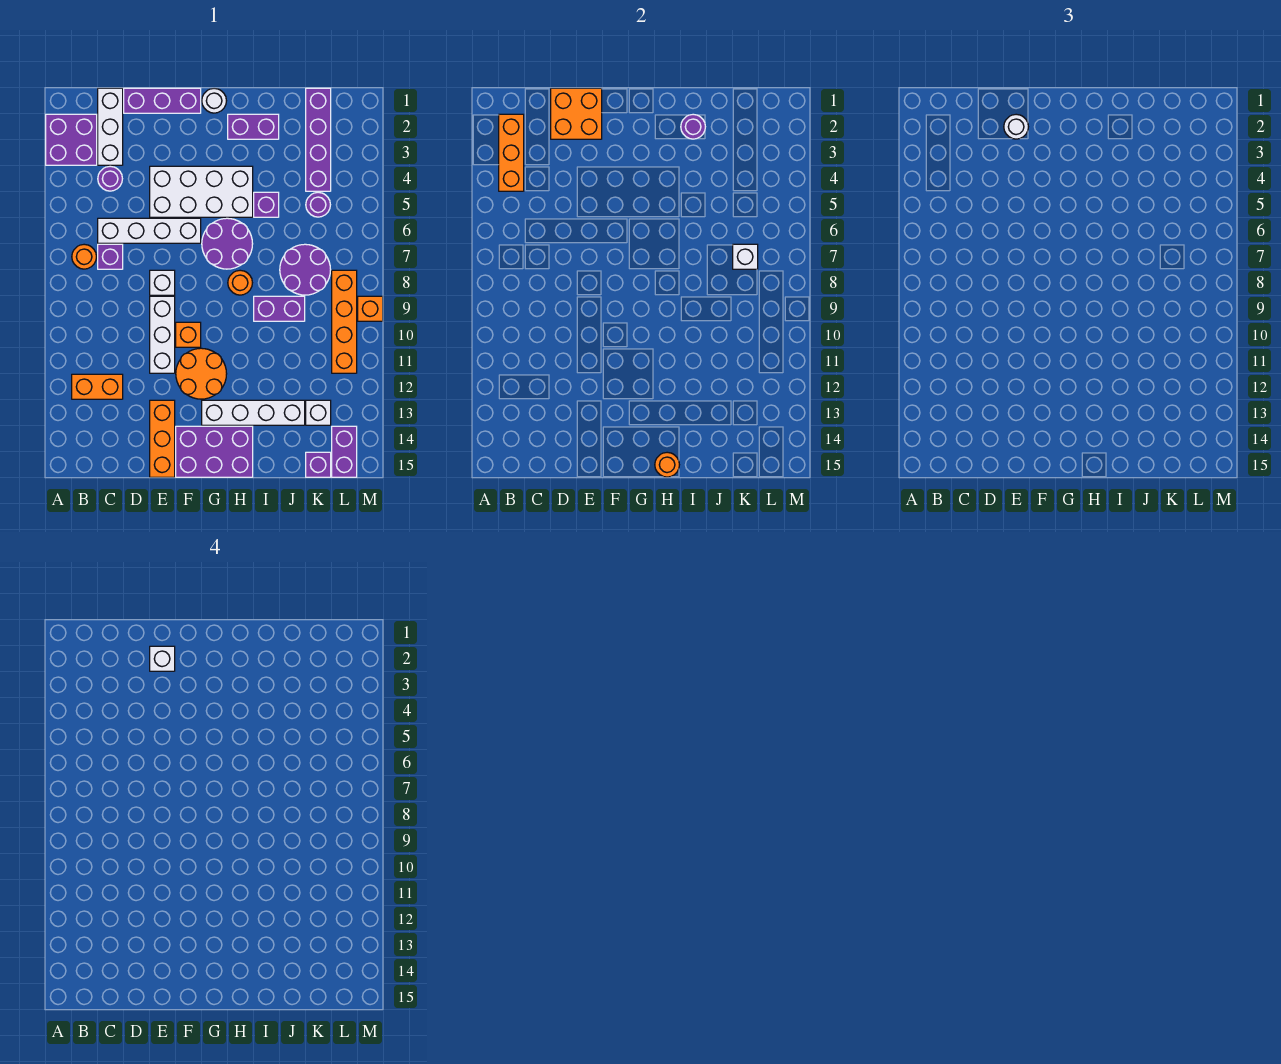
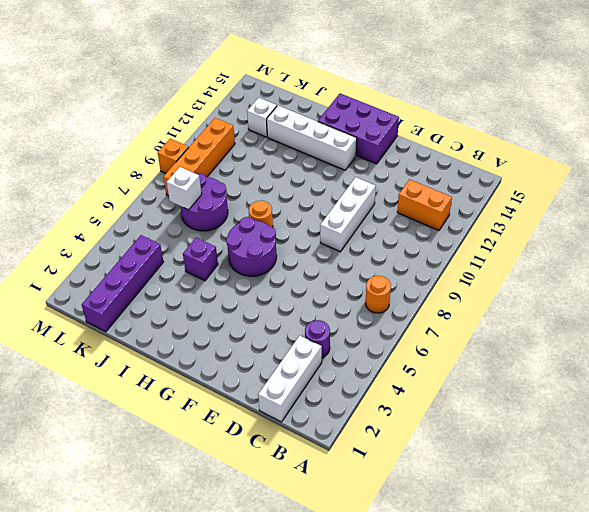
none -> purple 2x2 brick [46,114,97,165]
none -> white 1x4 brick [98,218,201,243]
none -> purple 1x1 brick [98,244,123,269]
none -> purple 1x3 brick [124,88,201,113]

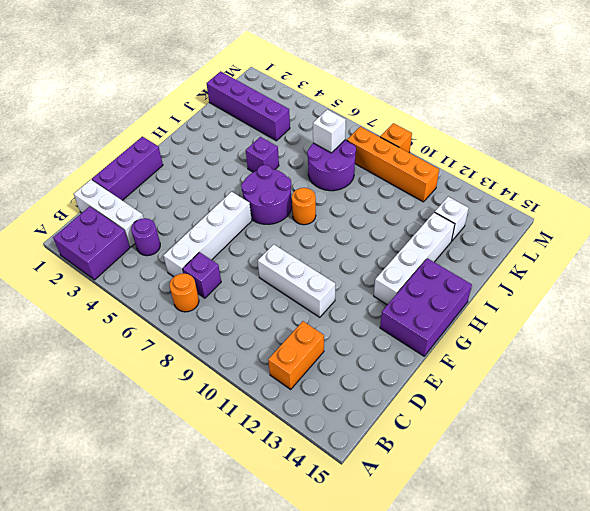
none -> white 2x4 brick [150,166,253,217]
none -> white 1x1 brick [150,270,175,295]
none -> orange 1x3 brick [150,400,175,477]
none -> orange 1x1 brick [176,322,201,347]

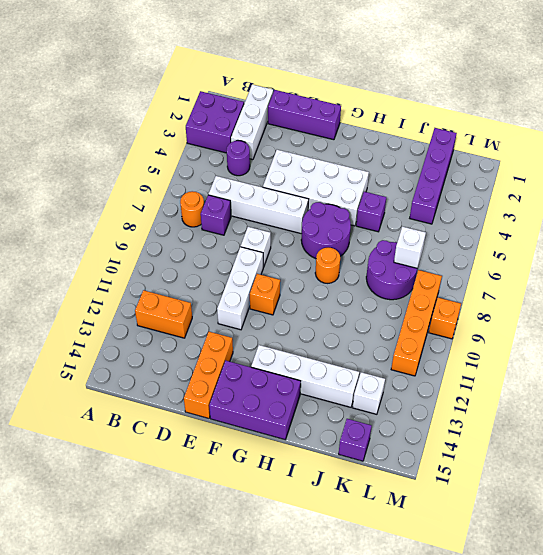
none -> orange 2x2 round brick [176,348,227,399]
none -> white 1x1 round brick [202,88,226,113]
none -> purple 1x2 brick [228,114,279,139]
none -> purple 1x2 brick [254,296,305,321]

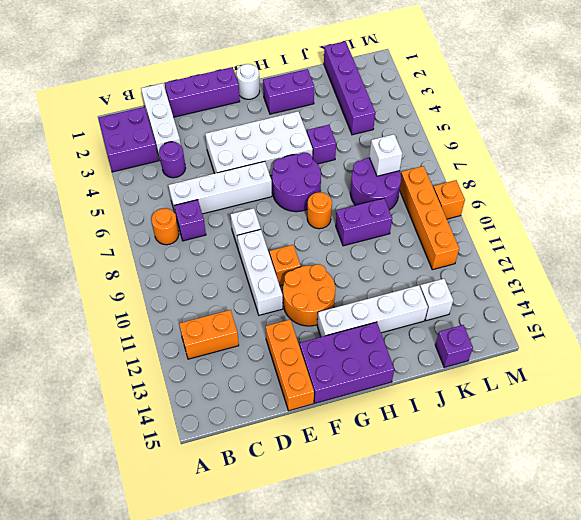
none -> purple 1x1 round brick [306,192,330,217]
none -> purple 1x2 brick [332,426,357,477]
none -> orange 1x3 brick [499,114,524,191]
none -> orange 2x2 brick [551,88,602,139]

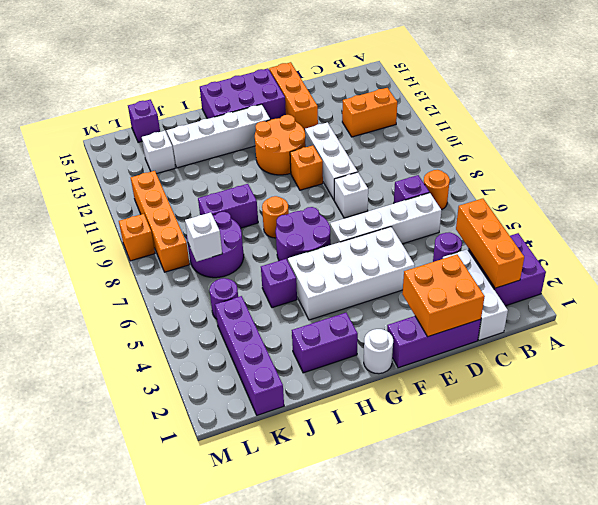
none -> purple 1x2 brick [332,426,357,477]
none -> orange 1x1 round brick [655,452,679,477]
none -> purple 1x1 round brick [681,114,705,139]
none -> white 1x1 round brick [1004,114,1028,139]

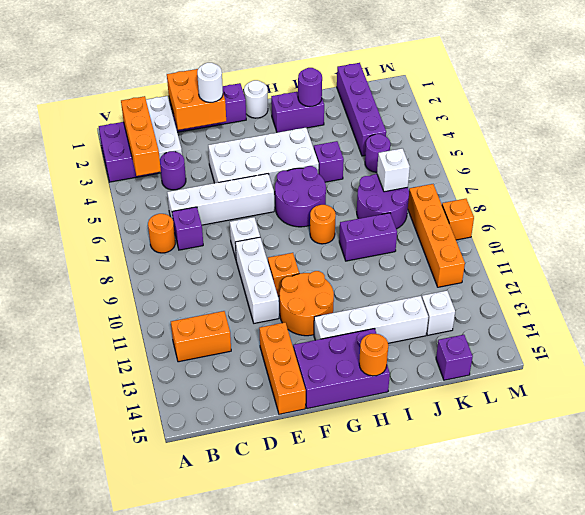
none -> purple 1x2 brick [332,426,357,477]
none -> white 1x1 brick [150,646,175,671]

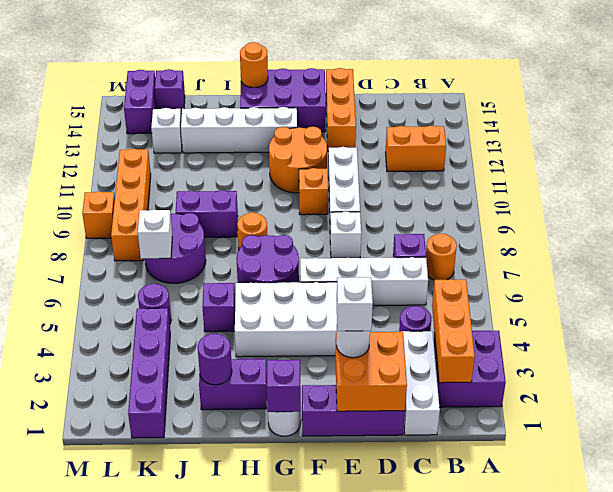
purple 1x1 brick [267,360,301,412] -> none

